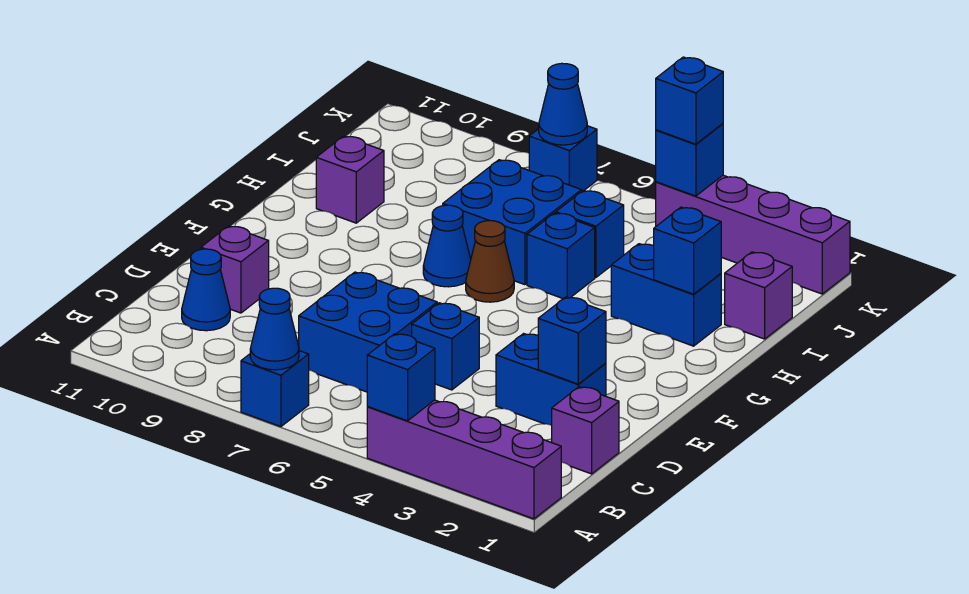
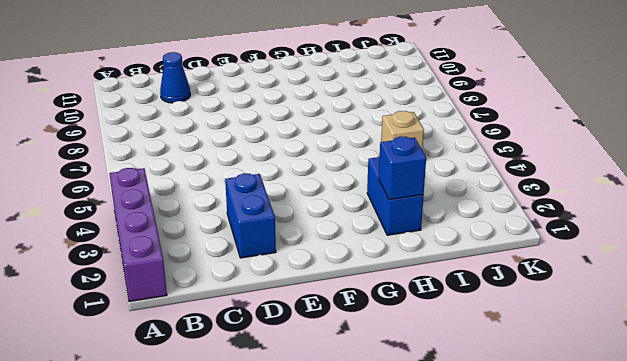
tan 1x1 brick [381,111,424,149] -> blue 1x1 brick [556,190,624,277]
none -> blue 1x1 brick [241,351,309,427]
none -> purple 1x1 brick [552,387,619,474]
none -> blue 2x2 brick [299,272,437,392]

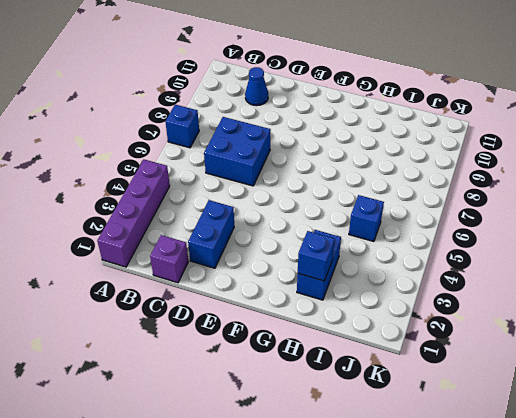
none -> blue 1x1 brick [412,303,479,390]
none -> purple 1x1 brick [201,226,269,313]
none -> brown 1x1 cone [466,221,514,302]

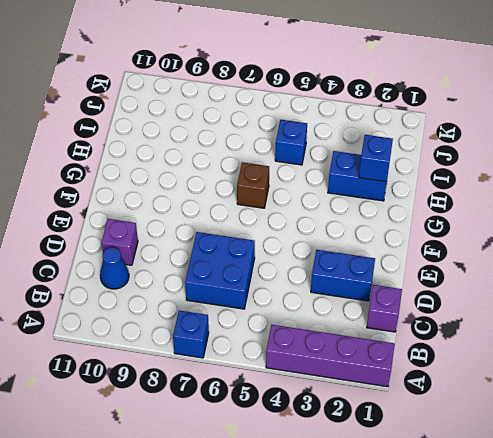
brown 1x1 brick [237,162,269,208] -> brown 1x1 cone [466,221,514,302]
none -> blue 1x1 brick [412,303,479,390]
none -> blue 1x1 cone [423,205,471,287]
none -> blue 1x1 brick [527,213,595,299]

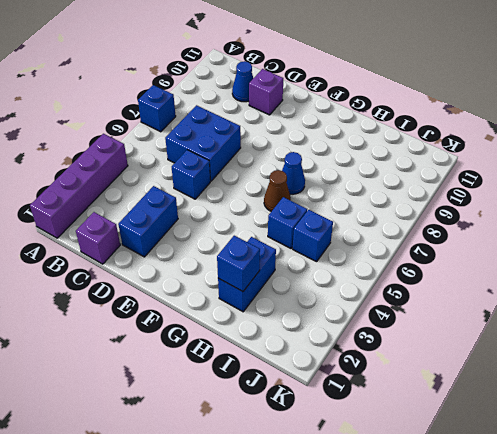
none -> blue 2x2 brick [443,160,581,285]
none -> purple 1x1 brick [316,136,384,223]
none -> purple 1x1 brick [725,252,792,339]

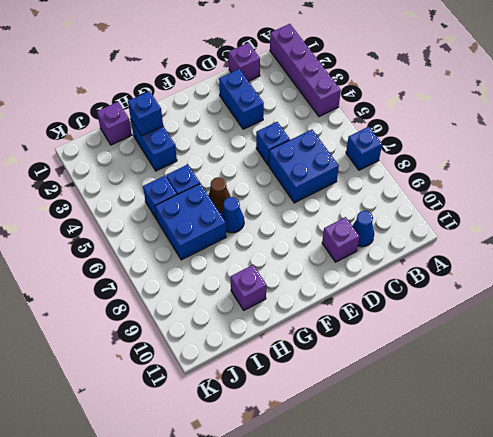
none -> purple 1x4 brick [656,175,850,294]
none -> blue 1x1 brick [529,126,597,192]
none -> blue 1x1 brick [367,334,435,421]

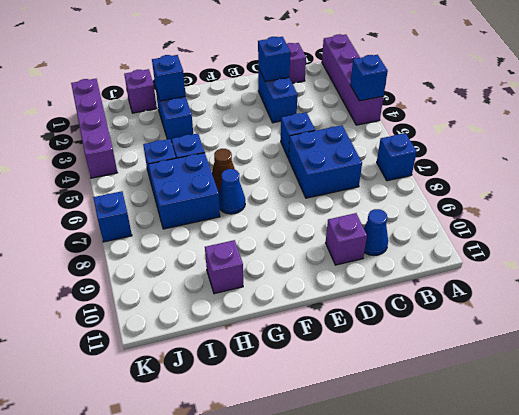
none -> blue 1x1 cone [250,288,299,370]
none -> blue 1x1 brick [656,124,723,196]
none -> blue 1x1 cone [539,63,587,145]

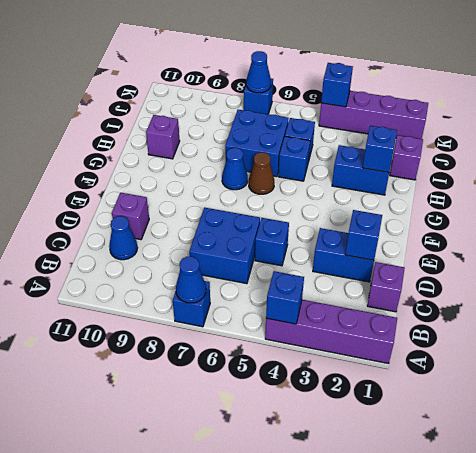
none -> blue 1x1 brick [656,57,723,144]

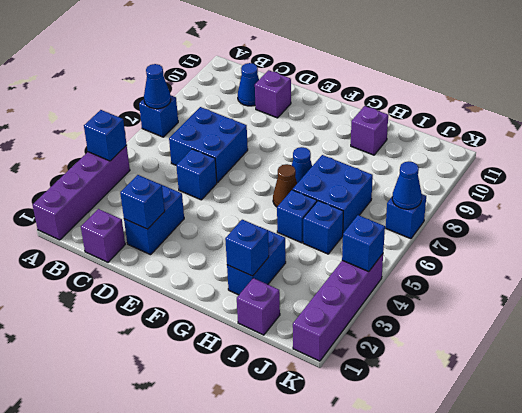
none -> blue 1x1 brick [656,57,723,144]

